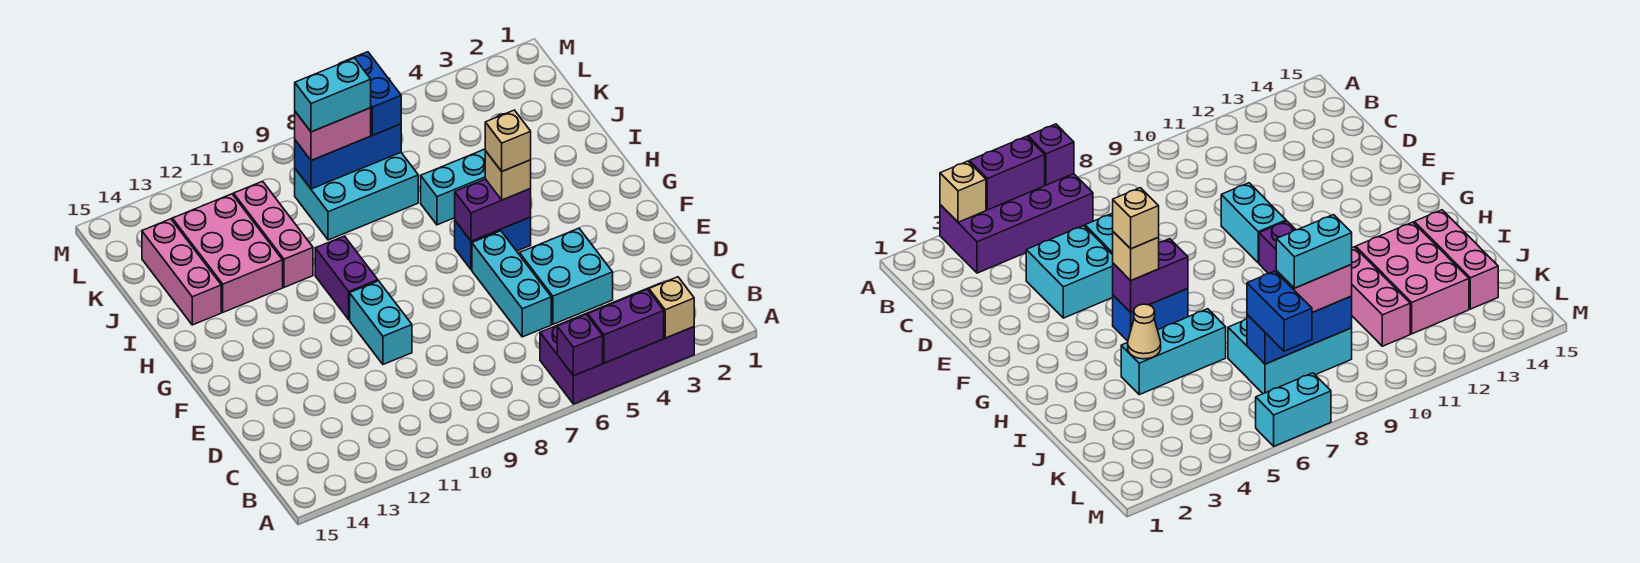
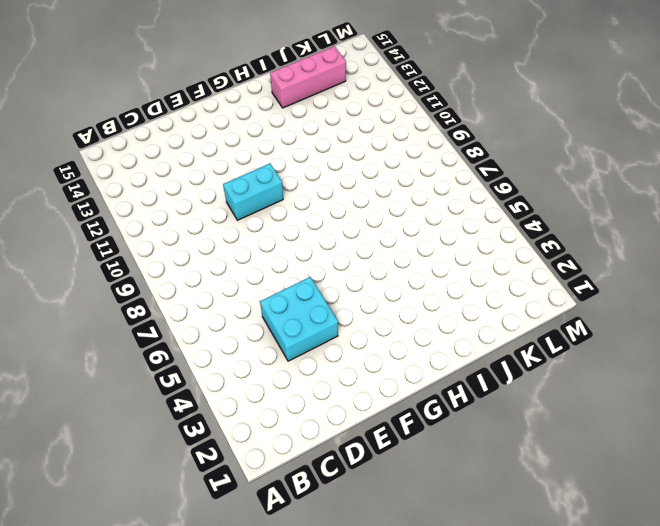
none -> purple 2x4 brick [540,283,694,404]
none -> cyan 1x3 brick [472,231,551,337]
none -> blue 1x2 brick [455,217,531,270]

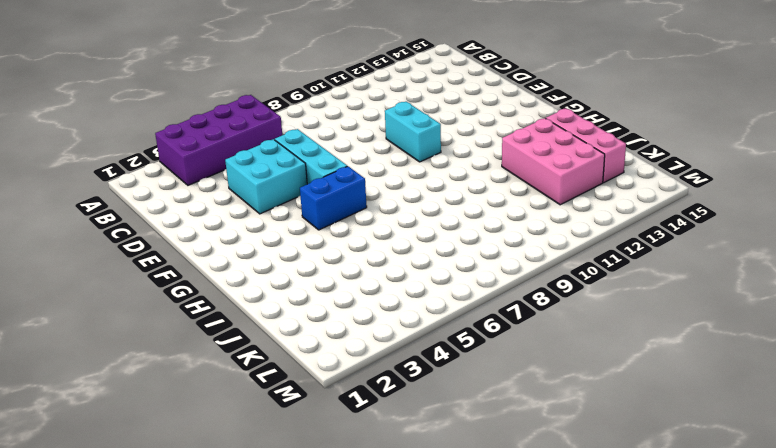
none -> purple 1x2 brick [315,236,378,320]
none -> cyan 1x3 brick [421,149,485,225]
none -> pink 1x3 brick [234,181,313,287]

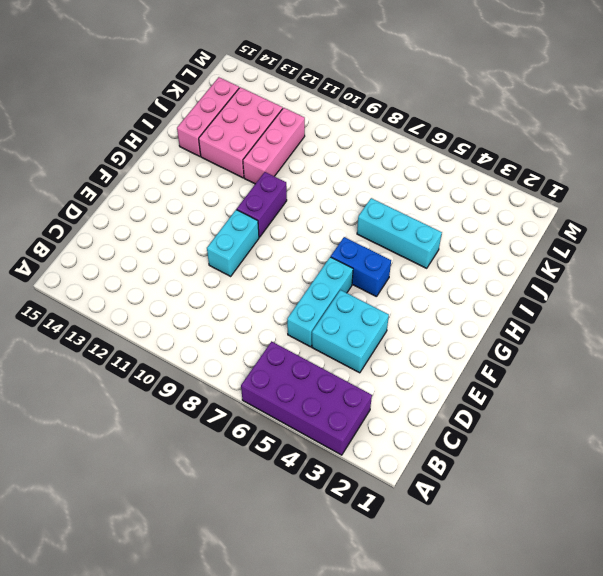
none -> cyan 2x3 brick [295,153,418,240]
none -> cyan 1x2 brick [1256,373,1331,446]
none -> tan 1x1 brick [649,277,694,338]

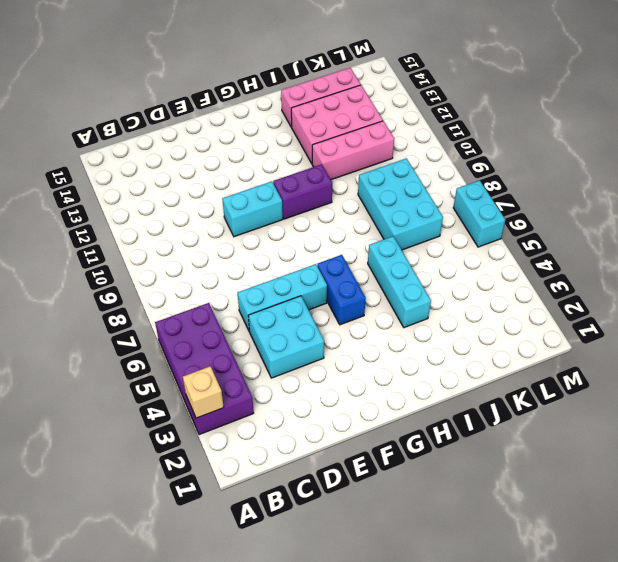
none -> purple 1x2 brick [588,289,664,363]
none -> purple 1x1 brick [557,314,603,376]
none -> purple 1x2 brick [455,179,531,241]

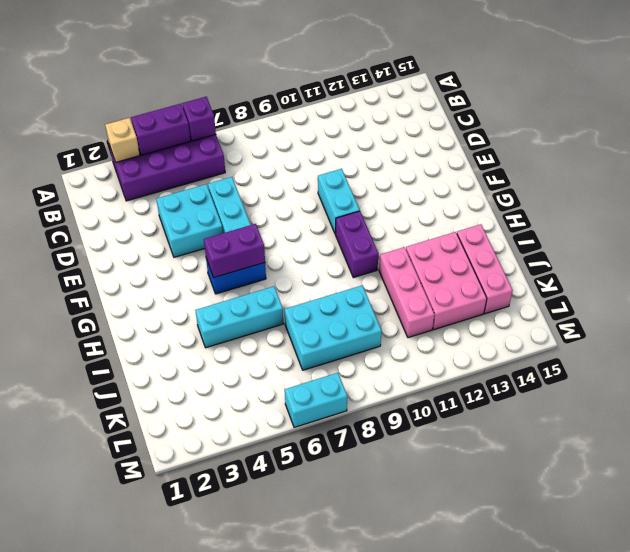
none -> tan 1x1 cone [1128,304,1161,359]
none -> blue 1x3 brick [295,124,401,189]
none -> tan 1x1 brick [485,151,531,200]

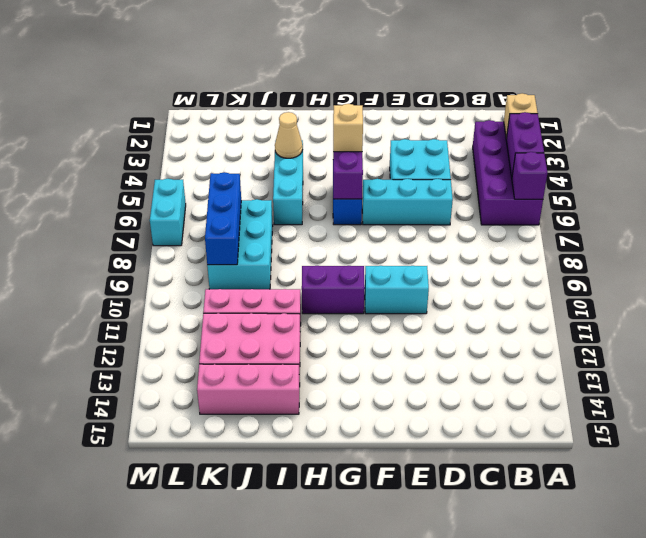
none -> blue 1x2 brick [339,52,401,135]
none -> pink 1x2 brick [295,108,371,161]
none -> tan 1x1 brick [485,110,531,171]

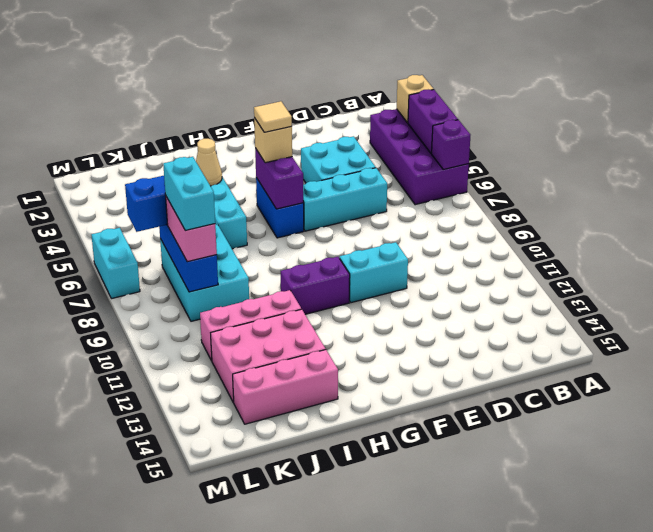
tan 1x1 tile [254,101,292,132] -> tan 1x1 brick [485,110,531,171]

